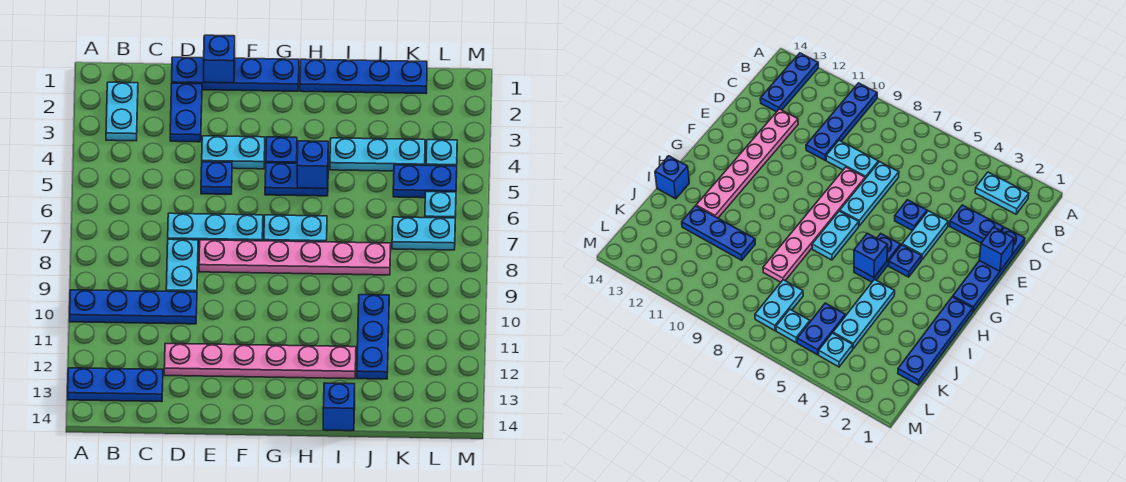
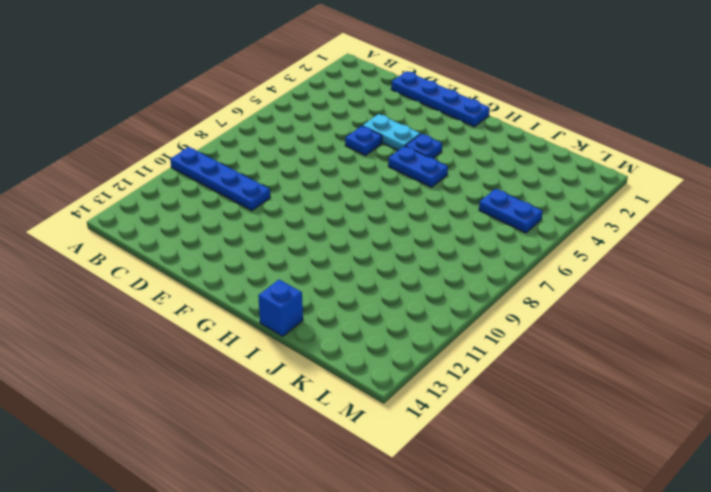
none -> blue 1x3 plate [68,368,163,402]
none -> cyan 1x2 plate [106,82,138,141]
none -> blue 1x2 plate [170,83,202,142]

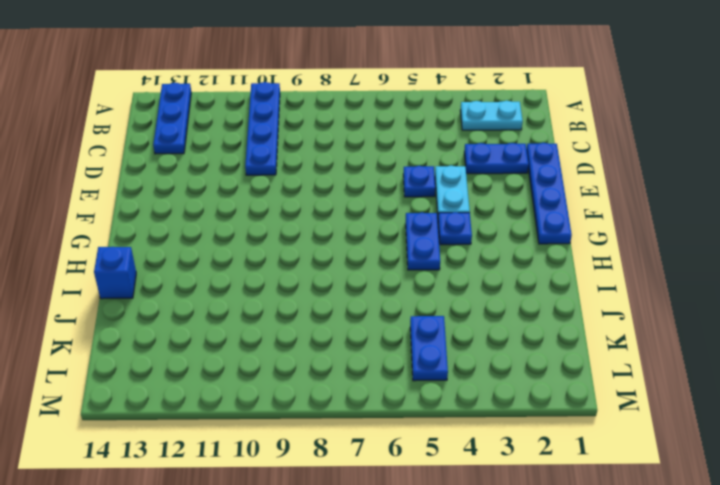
none -> cyan 1x3 plate [168,213,263,246]
none -> cyan 1x2 plate [166,239,198,292]
none -> pink 1x6 plate [164,343,356,379]

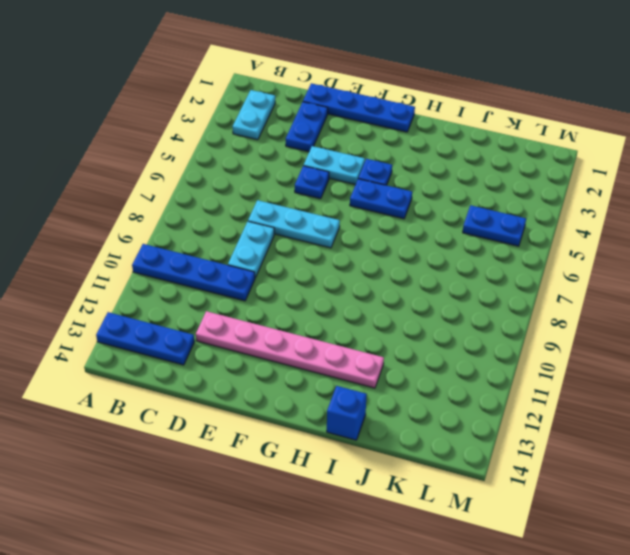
none -> pink 1x6 plate [199,240,391,275]
none -> cyan 1x2 plate [264,215,327,242]
none -> blue 1x4 plate [300,59,427,94]

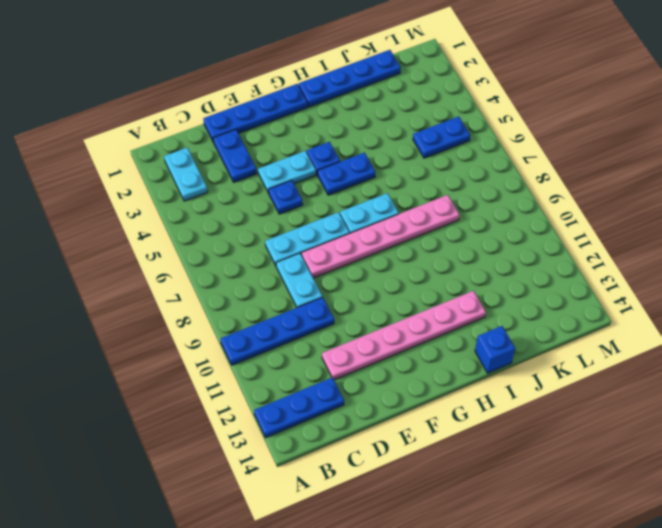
none -> cyan 1x3 plate [330,138,425,171]
none -> blue 1x3 plate [357,295,389,379]
none -> cyan 1x2 plate [392,217,455,250]

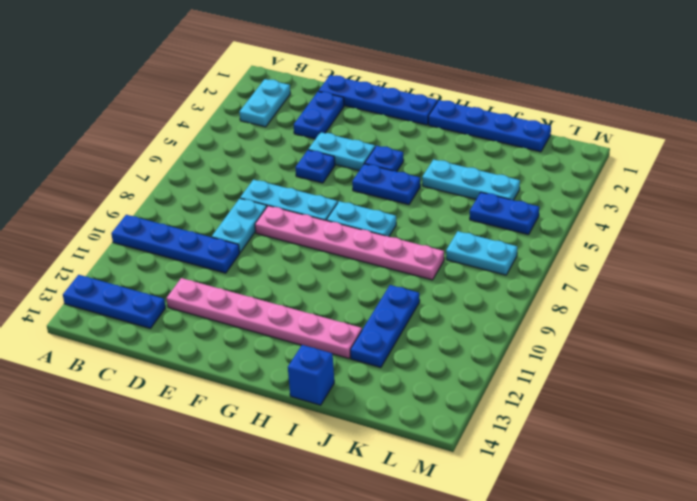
none -> cyan 1x1 plate [426,140,457,166]
none -> cyan 1x1 plate [425,192,456,218]
none -> blue 1x1 brick [204,35,235,83]

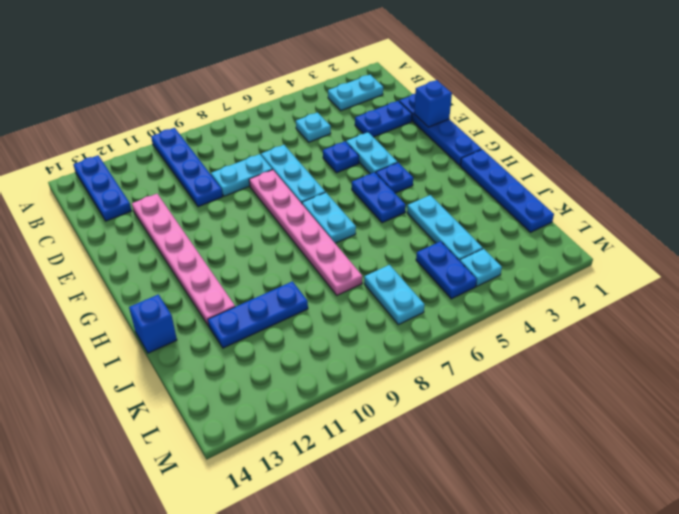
cyan 1x1 plate [296,112,331,142] -> cyan 1x1 plate moved to [425,192,456,218]
none -> blue 1x1 brick [297,141,328,189]

